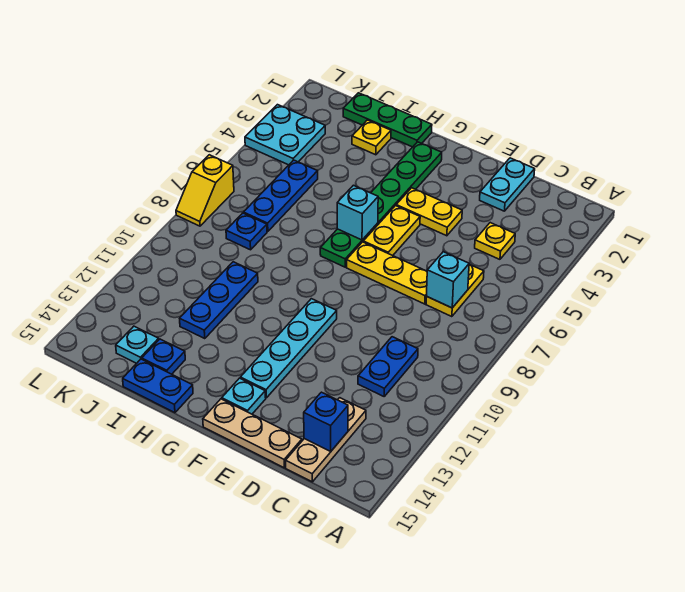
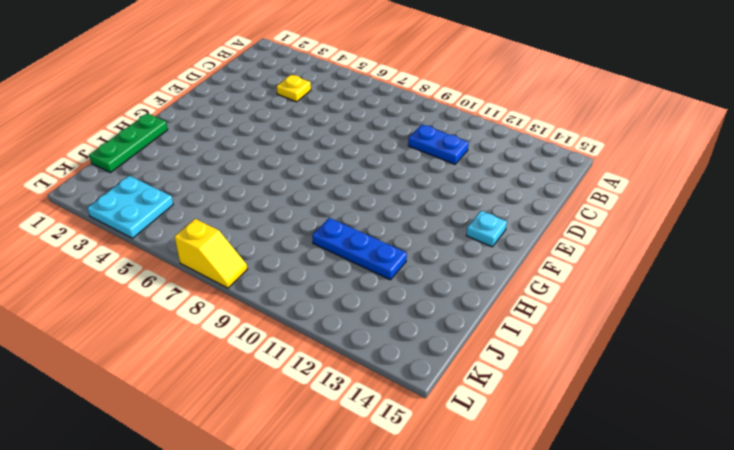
none -> yellow 1x2 plate [426,265,484,317]
none -> tan 1x3 plate [286,398,366,482]
none -> cyan 1x2 plate [480,158,535,211]

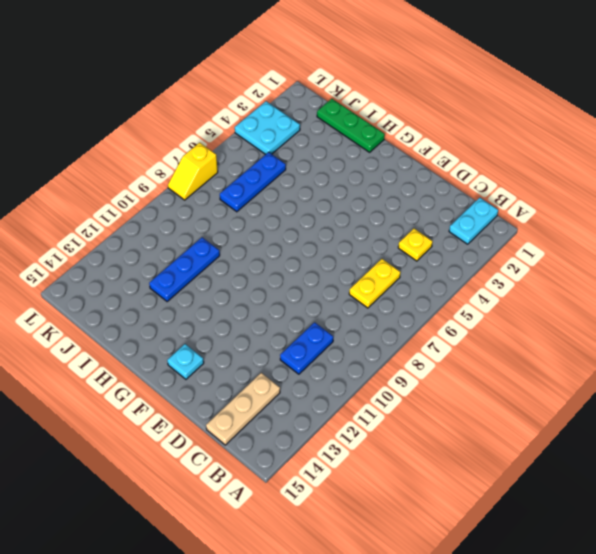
cyan 1x2 plate [449,198,498,244] -> cyan 1x2 plate moved to [480,158,535,211]
none -> yellow 1x3 plate [347,242,427,304]
none -> tan 1x3 plate [203,399,302,468]
none -> yellow 1x2 plate [396,188,462,236]

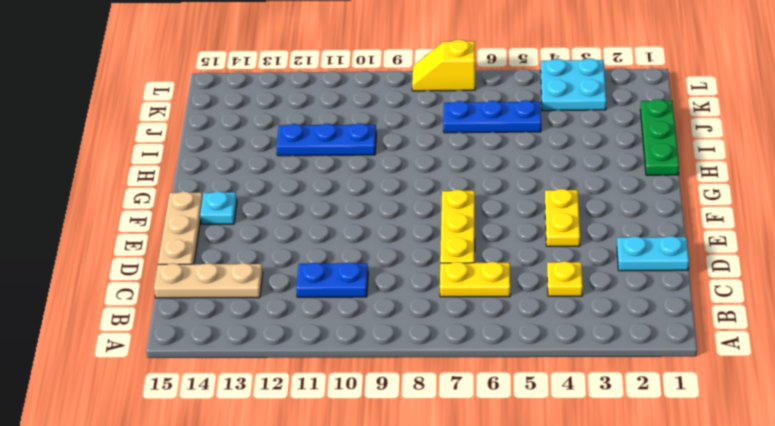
none -> yellow 1x2 plate [363,206,420,256]
none -> cyan 1x4 plate [240,299,337,398]
none -> green 1x6 plate [320,142,442,267]

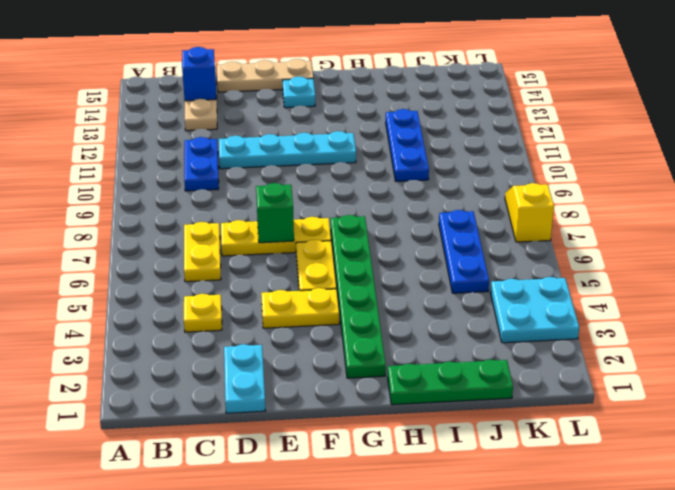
cyan 1x4 plate [219,131,356,169] -> cyan 1x4 plate turned to [240,299,337,398]
green 1x1 brick [256,183,294,243] -> none
none -> blue 1x2 plate [123,359,193,413]
none -> yellow 1x1 plate [352,120,391,155]
none -> blue 1x1 plate [142,339,185,374]

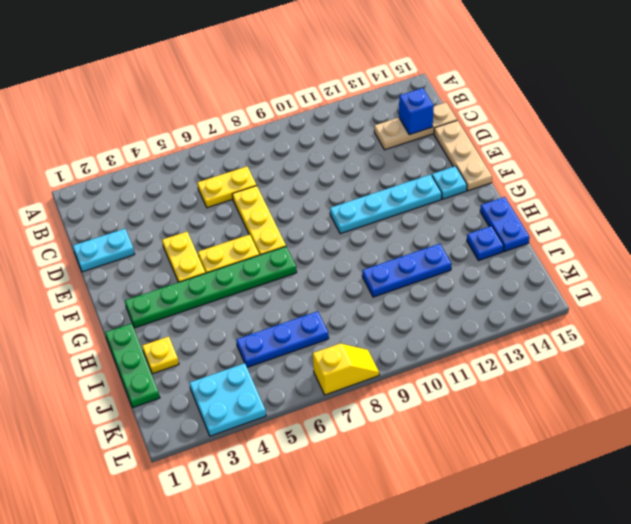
none -> yellow 1x1 plate [475,223,515,259]
none -> blue 1x2 plate [358,337,418,396]
none -> blue 1x1 plate [226,213,267,250]

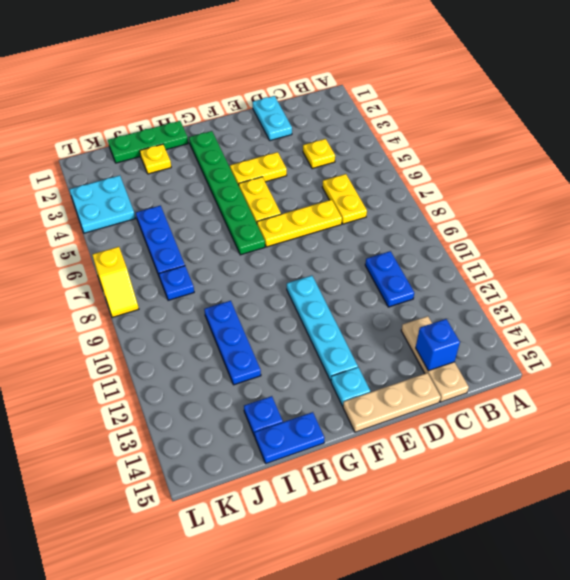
none -> cyan 1x1 plate [116,326,159,363]
none -> cyan 1x1 brick [426,252,469,308]
none -> cyan 1x1 brick [337,185,378,240]

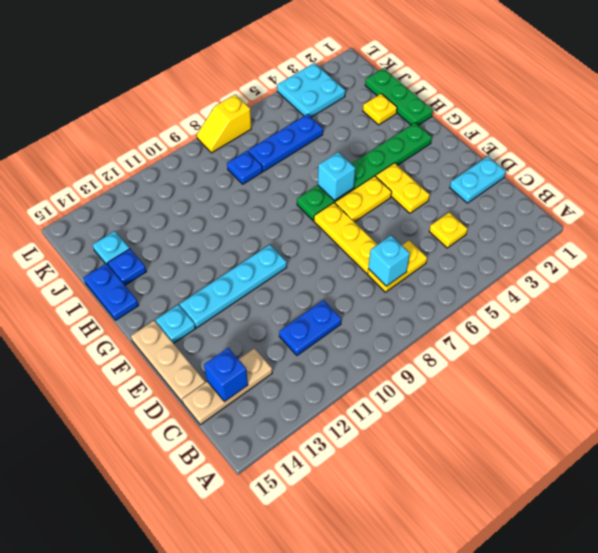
none -> blue 1x3 plate [180,262,258,339]

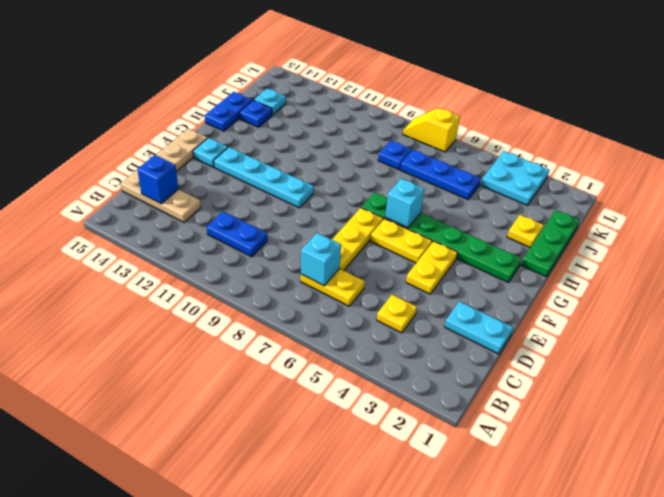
none -> blue 1x3 plate [180,262,258,339]

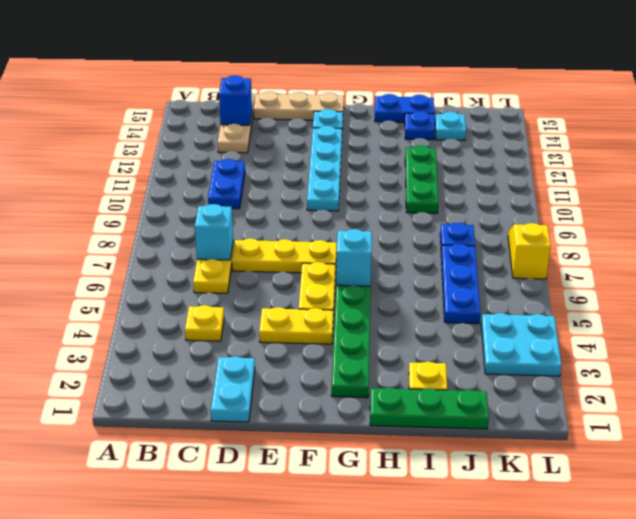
green 1x3 plate [405,145,438,213] -> blue 1x3 plate [180,262,258,339]

